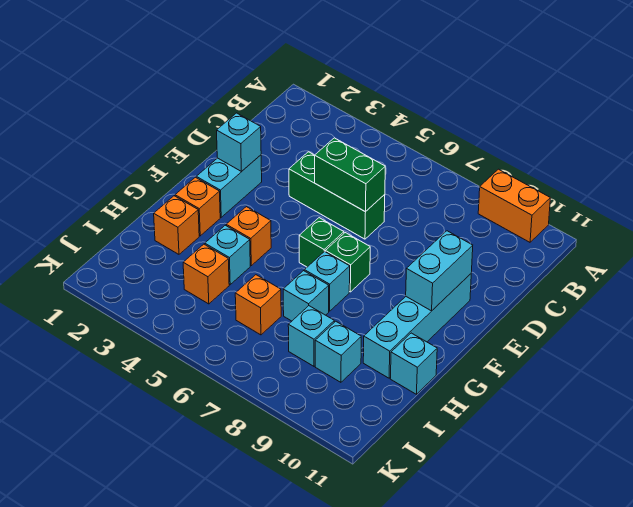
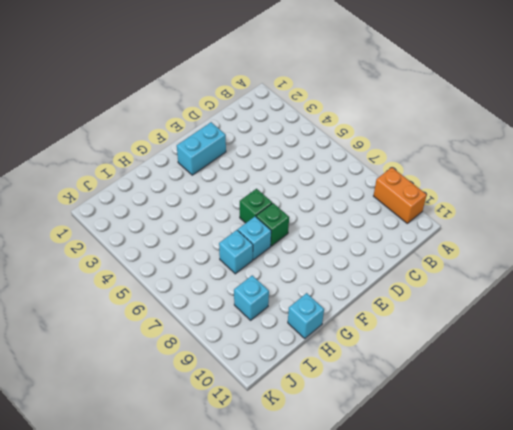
none -> green 1x3 brick [289,152,385,239]
none -> cyan 1x4 brick [363,274,471,378]
none -> orange 1x1 brick [175,177,220,236]

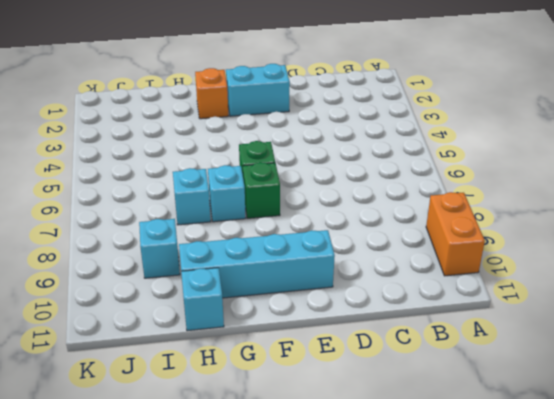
none -> green 1x3 brick [289,152,385,239]
none -> orange 1x1 brick [226,207,271,266]
none -> orange 1x1 brick [154,196,199,254]

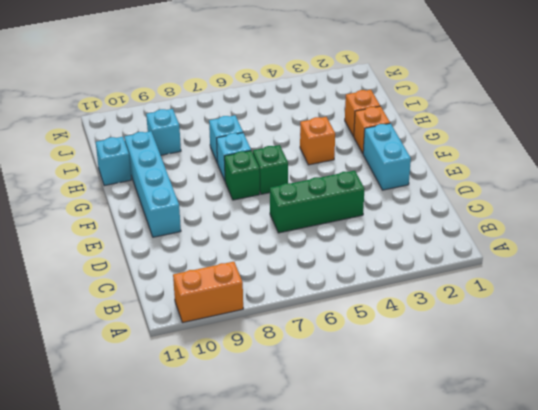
none -> cyan 1x1 brick [205,225,250,285]
none -> orange 1x1 brick [183,244,229,304]
none -> orange 1x1 brick [235,275,281,335]

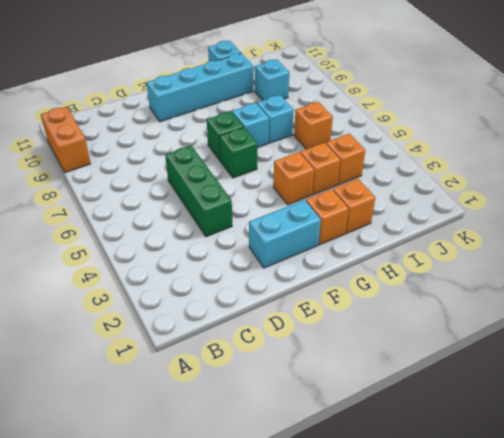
orange 1x1 brick [300,143,340,195] -> cyan 1x1 brick [205,225,250,285]
none -> cyan 1x1 brick [288,306,334,366]
none -> green 1x2 brick [315,138,385,212]
none -> cyan 1x1 brick [217,113,261,171]

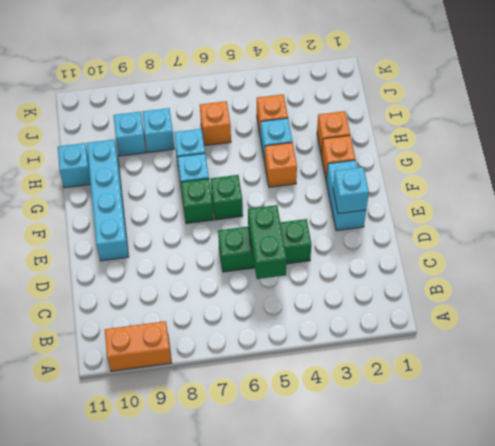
green 1x2 brick [248,205,287,279] -> green 1x2 brick turned to [315,138,385,212]
none -> cyan 1x2 brick [406,231,473,311]

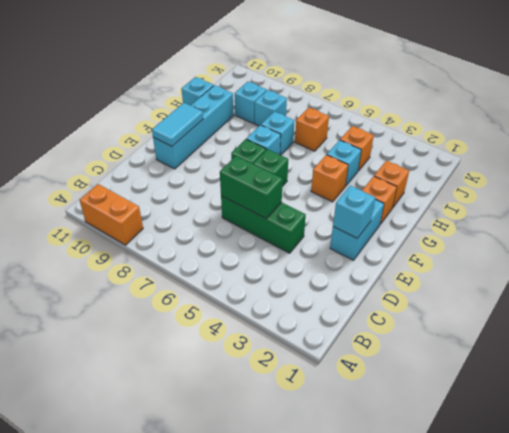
cyan 1x2 tile [152,103,203,146] -> cyan 1x2 brick [406,231,473,311]

